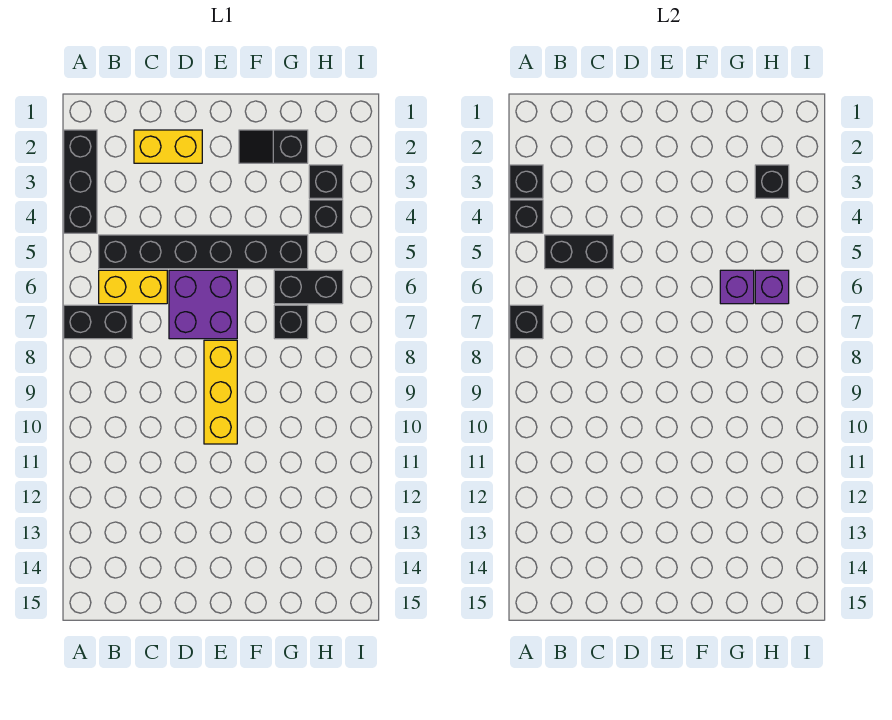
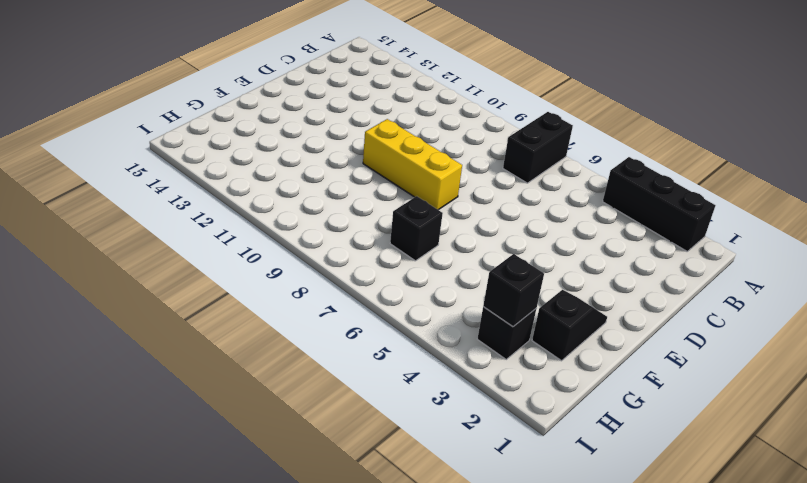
none -> black 1x6 brick [99,235,308,269]
none -> yellow 1x2 brick [99,270,167,304]
none -> yellow 1x2 brick [134,130,202,163]

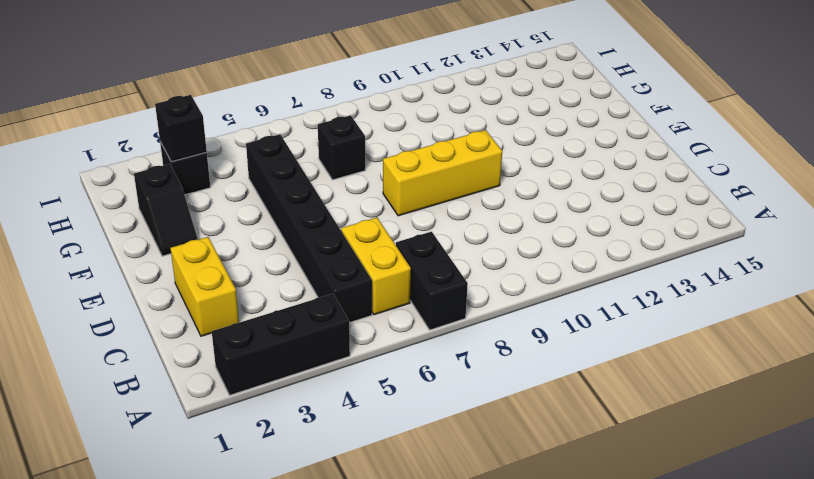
none -> purple 2x2 brick [169,270,237,339]
none -> black 1x2 brick [274,270,343,304]
none -> black 1x1 brick [309,200,343,233]

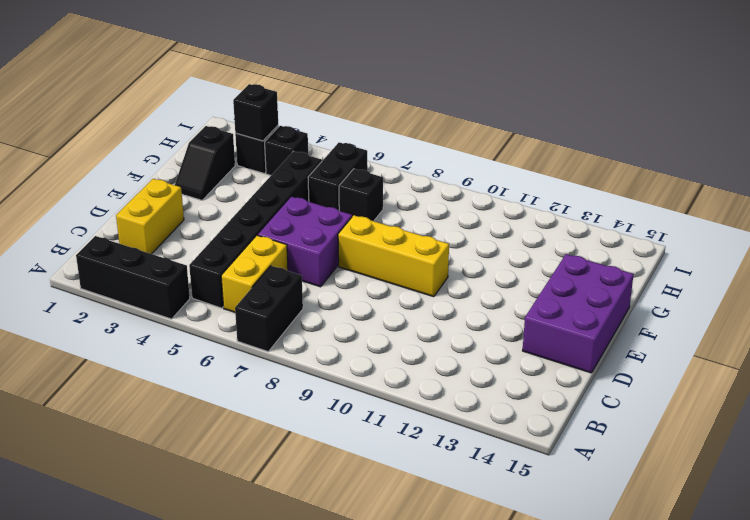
purple 2x3 brick [523,254,634,373] -> none
none -> black 1x1 brick [510,165,543,198]
none -> black 1x1 brick [510,200,543,233]
none -> black 1x1 brick [510,305,543,339]

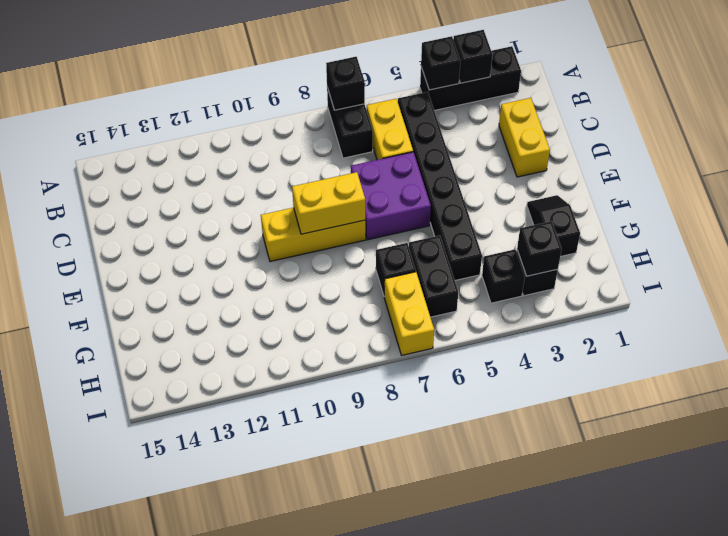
yellow 1x2 brick [292,172,365,234] -> none
yellow 1x2 brick [384,272,434,355] -> none
none -> black 1x2 brick [545,235,613,269]
none -> purple 1x1 brick [720,270,754,304]
none -> purple 1x1 brick [755,270,789,304]

